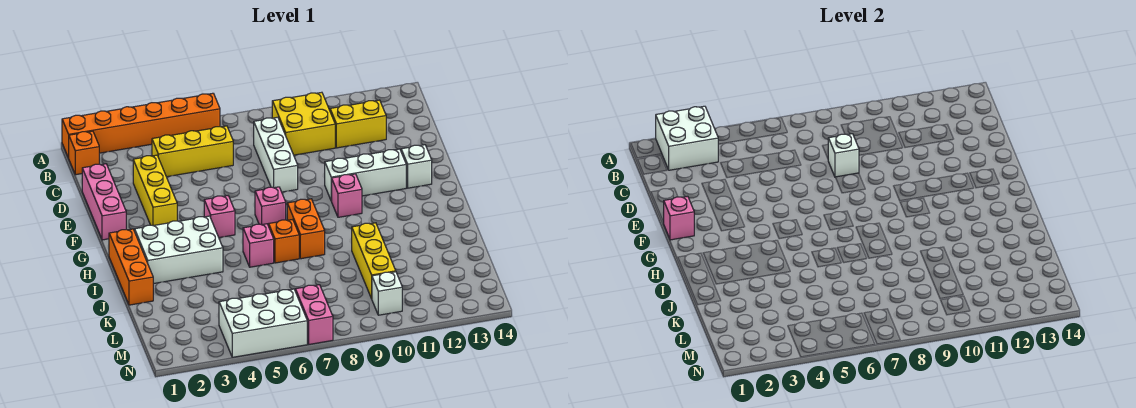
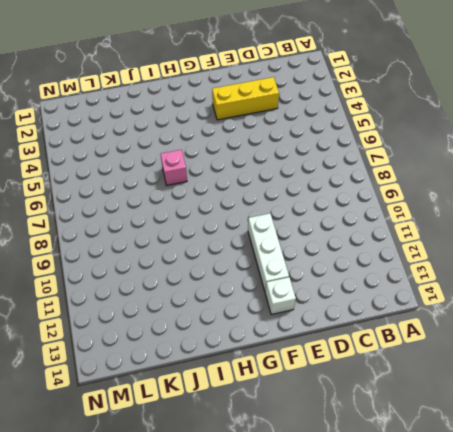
none -> orange 1x6 brick [62,93,220,158]
none -> orange 1x1 brick [69,131,99,175]
none -> yellow 2x2 brick [272,92,335,155]

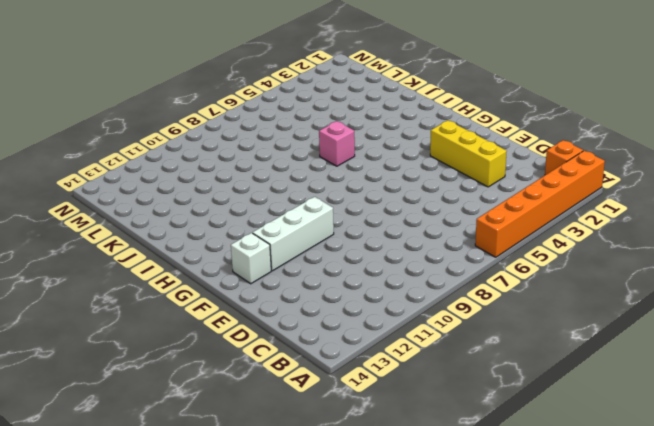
none -> yellow 2x2 brick [272,92,335,155]
none -> yellow 1x3 brick [152,126,233,177]
none -> white 1x3 brick [254,117,298,192]

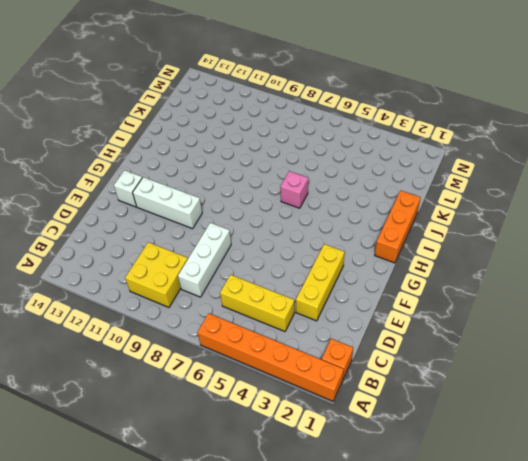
none -> yellow 1x2 brick [330,100,386,148]
none -> pink 1x3 brick [82,164,126,240]
none -> pink 1x1 brick [204,196,235,238]

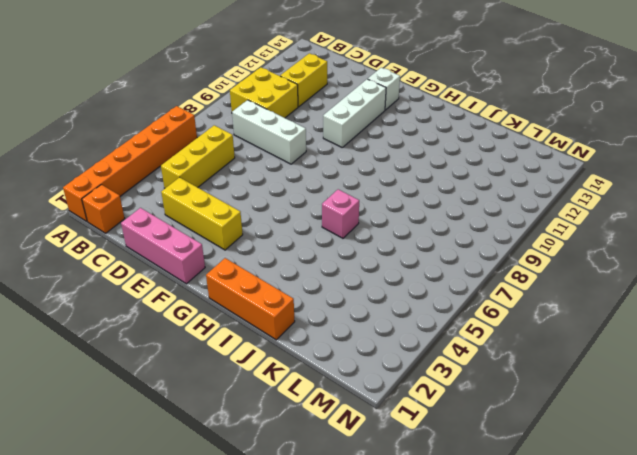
none -> pink 1x1 brick [204,196,235,238]
none -> pink 1x1 brick [255,187,286,226]
none -> pink 1x1 brick [332,174,362,217]

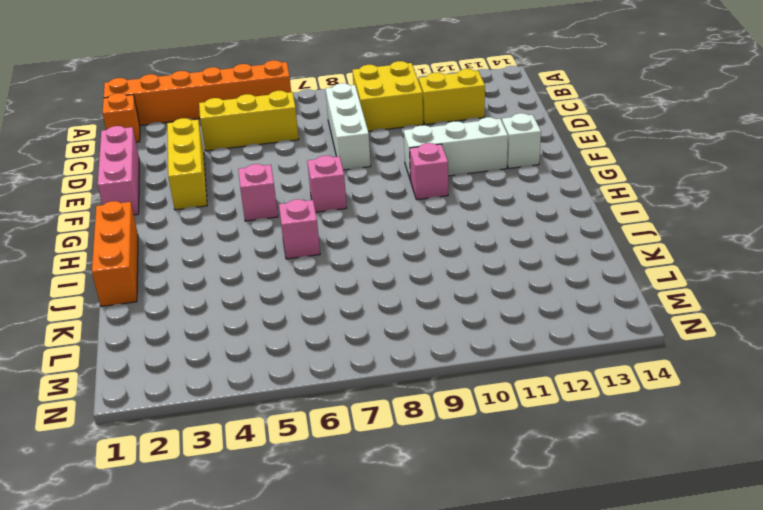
none -> white 2x3 brick [135,216,223,284]
none -> orange 1x2 brick [287,199,325,259]
none -> orange 1x1 brick [269,219,299,263]

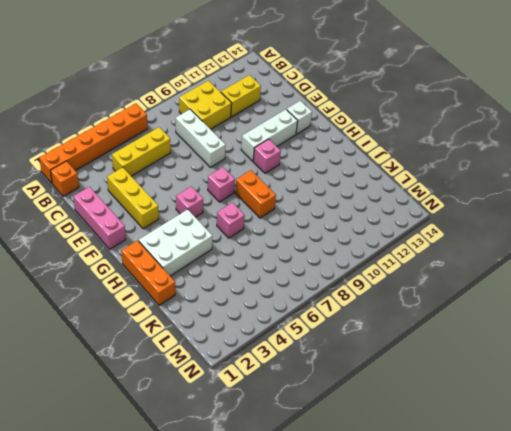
none -> orange 1x1 brick [269,219,299,263]
none -> yellow 1x3 brick [352,223,396,299]
none -> white 2x3 brick [219,289,307,357]

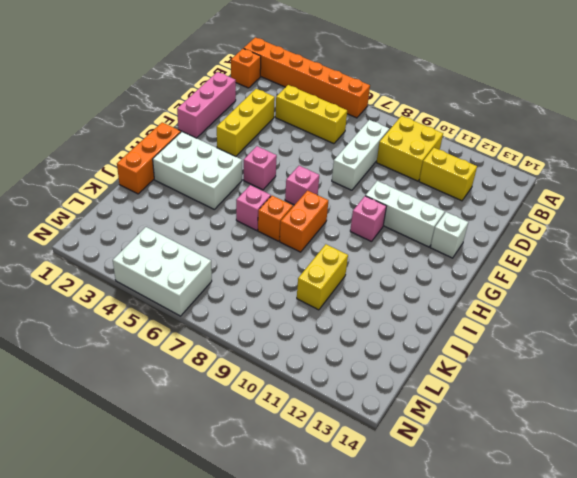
yellow 1x2 brick [297,244,348,310] -> yellow 1x3 brick [352,223,396,299]
none -> pink 1x2 brick [295,285,333,344]
none -> white 1x1 brick [372,272,402,315]
none -> white 2x2 brick [655,106,718,170]

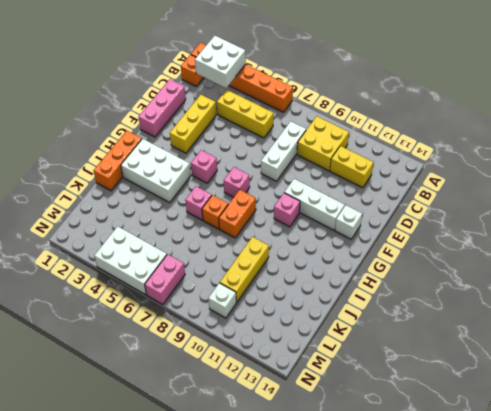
none -> white 1x1 brick [828,134,859,177]
none -> pink 1x1 brick [663,196,694,240]

